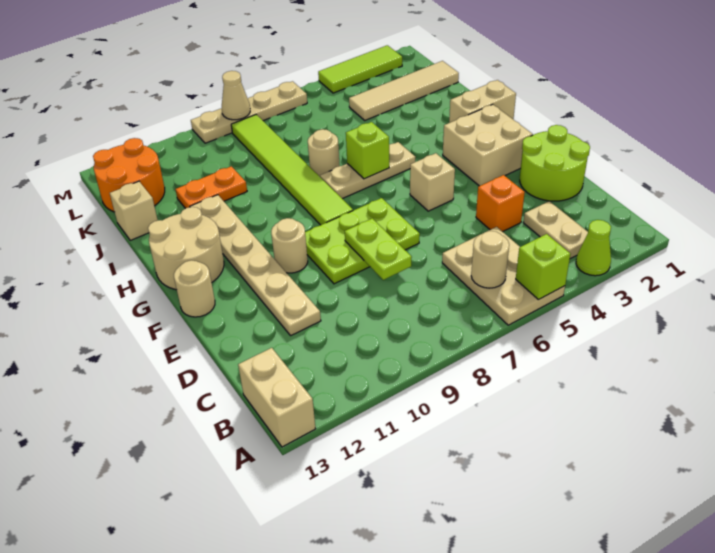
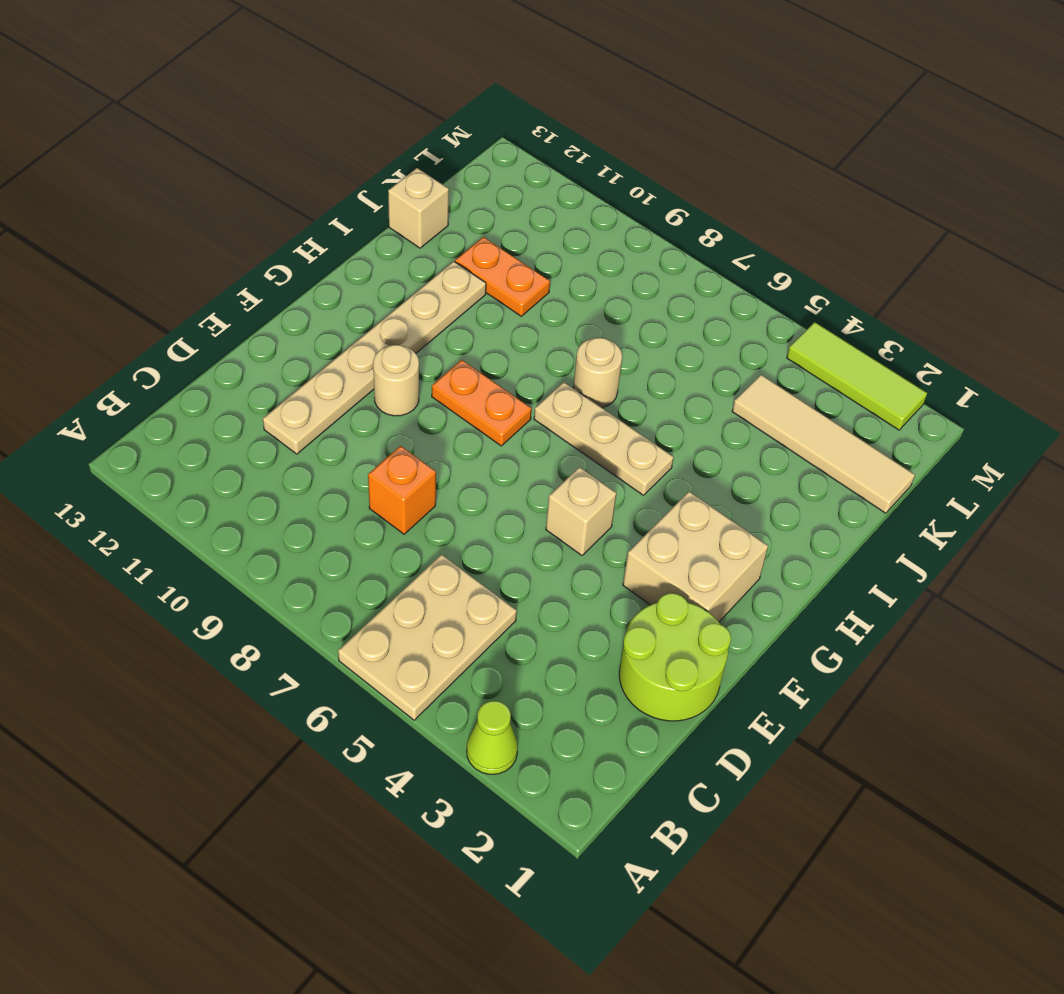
orange 1x1 brick [368,446,436,534] -> orange 1x1 brick moved to [476,175,525,232]
orange 1x2 plate [432,360,532,446] -> lime 1x6 tile [231,115,353,225]
none -> tan 1x2 brick [238,348,316,447]
none -> tan 1x2 plate [523,201,588,259]
none -> lime 2x3 plate [305,198,420,284]

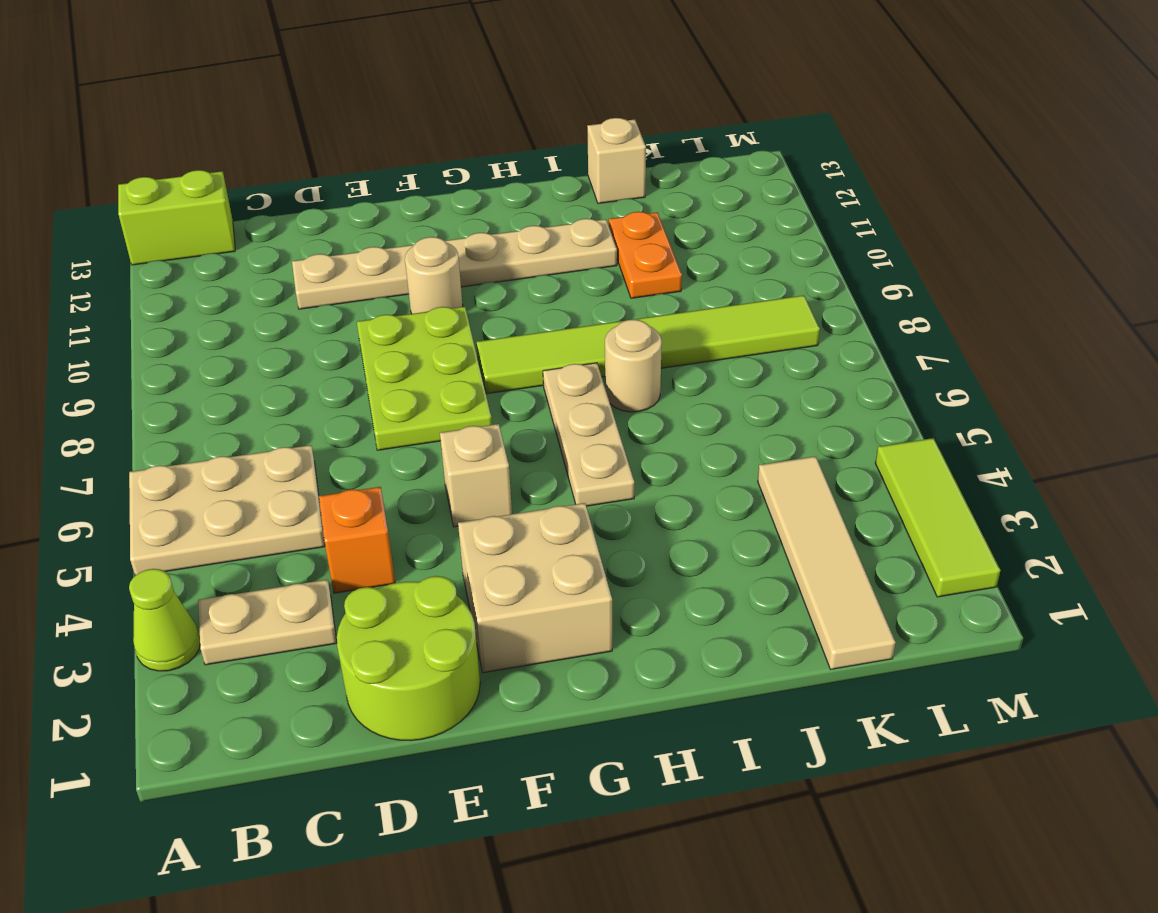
lime 1x2 brick [118,170,235,265] -> tan 1x2 brick [238,348,316,447]
none -> tan 1x1 round brick [174,260,215,317]
none -> tan 2x2 round brick [148,207,224,290]
none -> tan 1x2 brick [449,80,516,123]

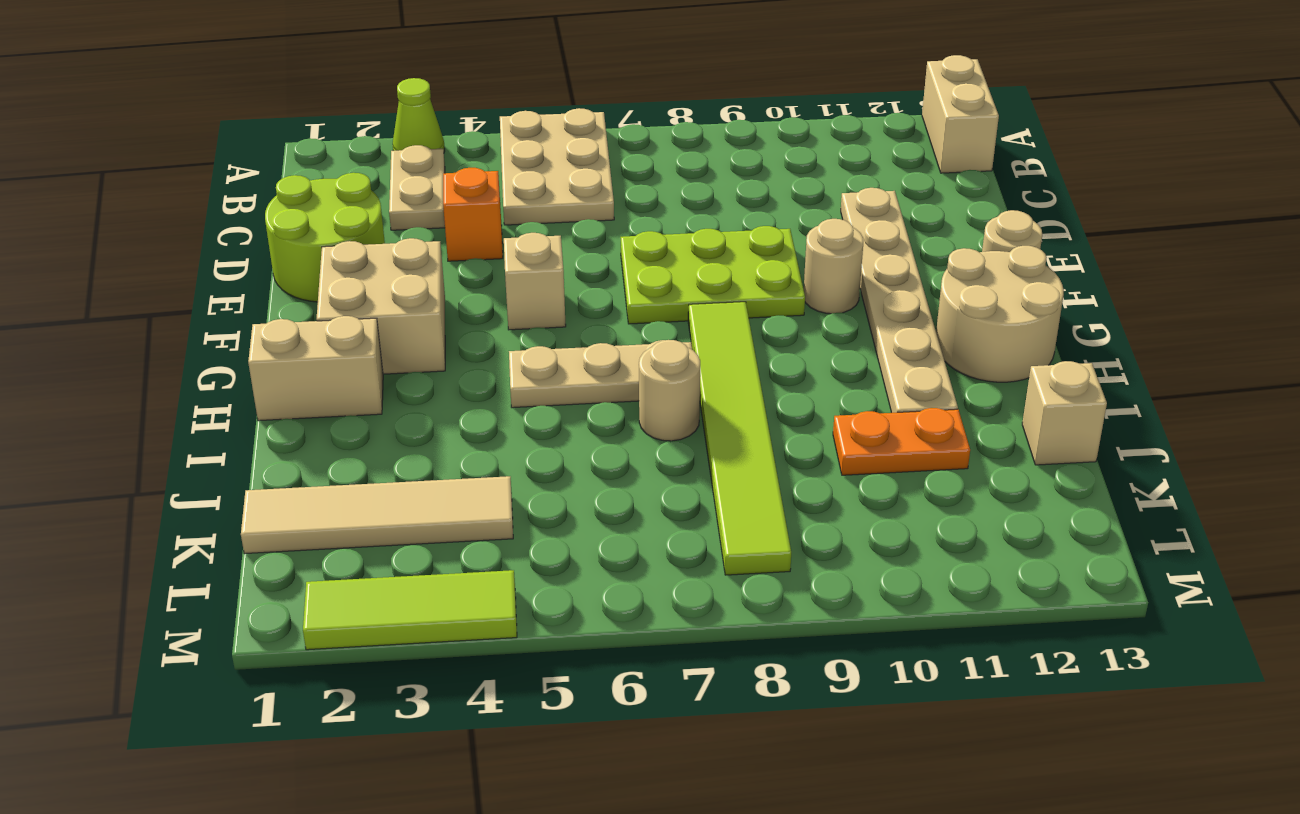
none -> orange 2x2 round brick [93,138,165,212]
none -> tan 1x4 plate [191,81,307,143]
none -> lime 1x1 brick [516,234,570,300]

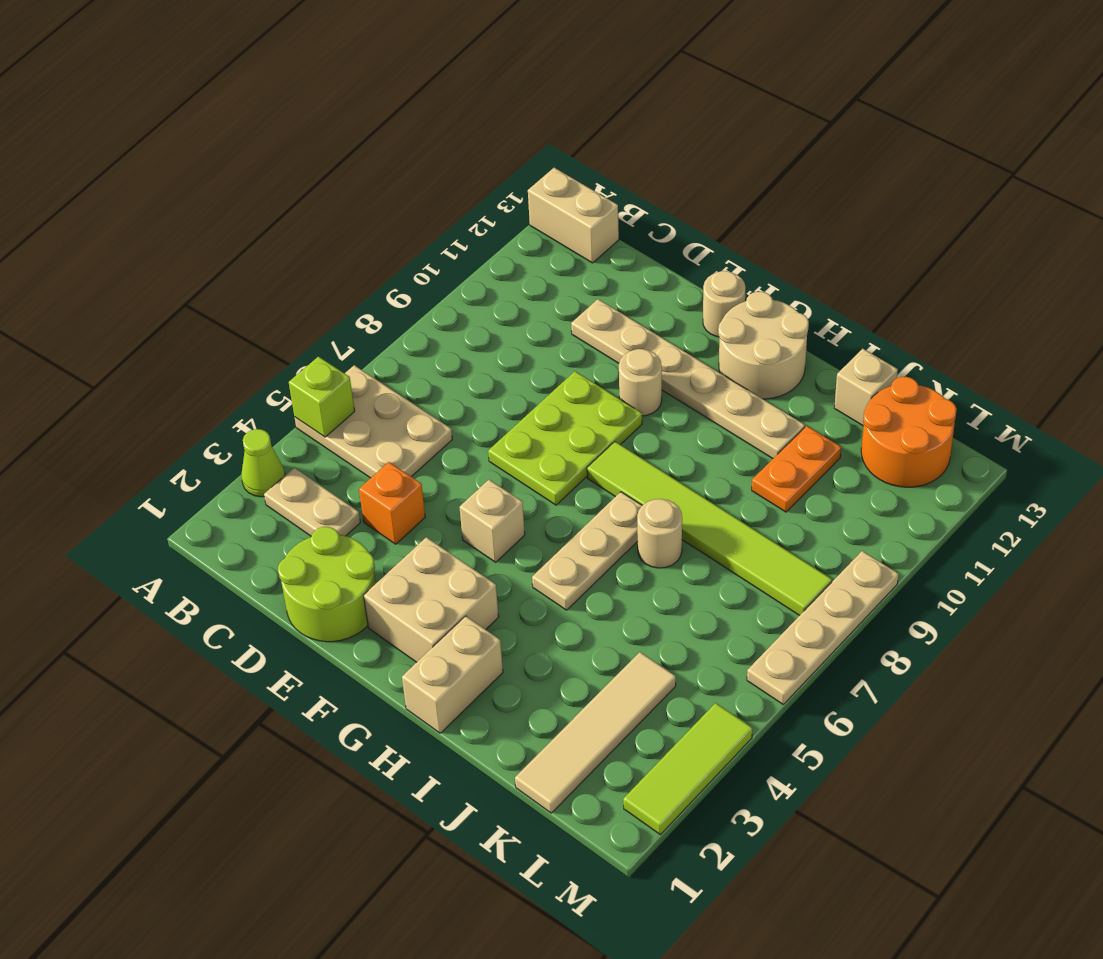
none -> tan 1x1 round brick [471,231,509,288]
none -> lime 1x2 plate [345,218,412,280]
none -> lime 1x1 brick [346,122,389,179]

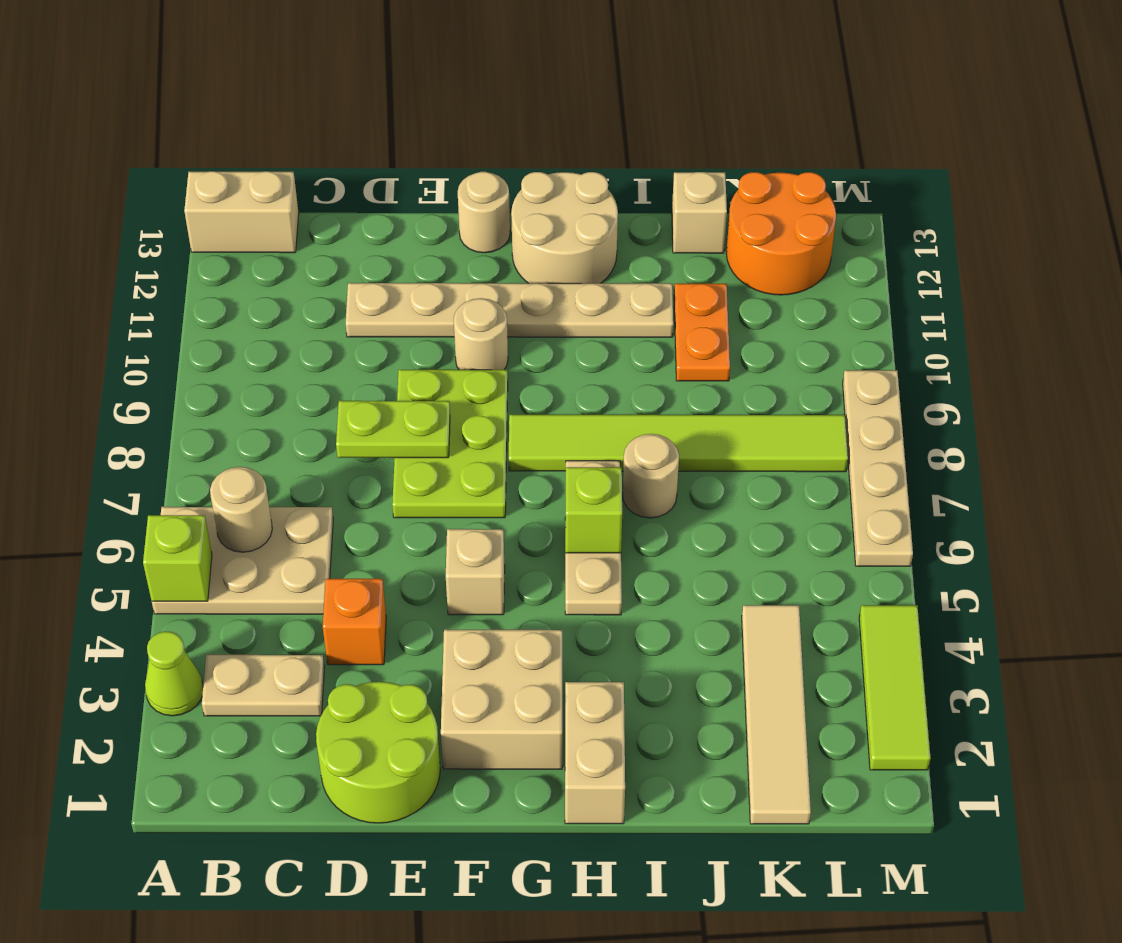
none -> tan 1x1 cone [222,71,250,120]

